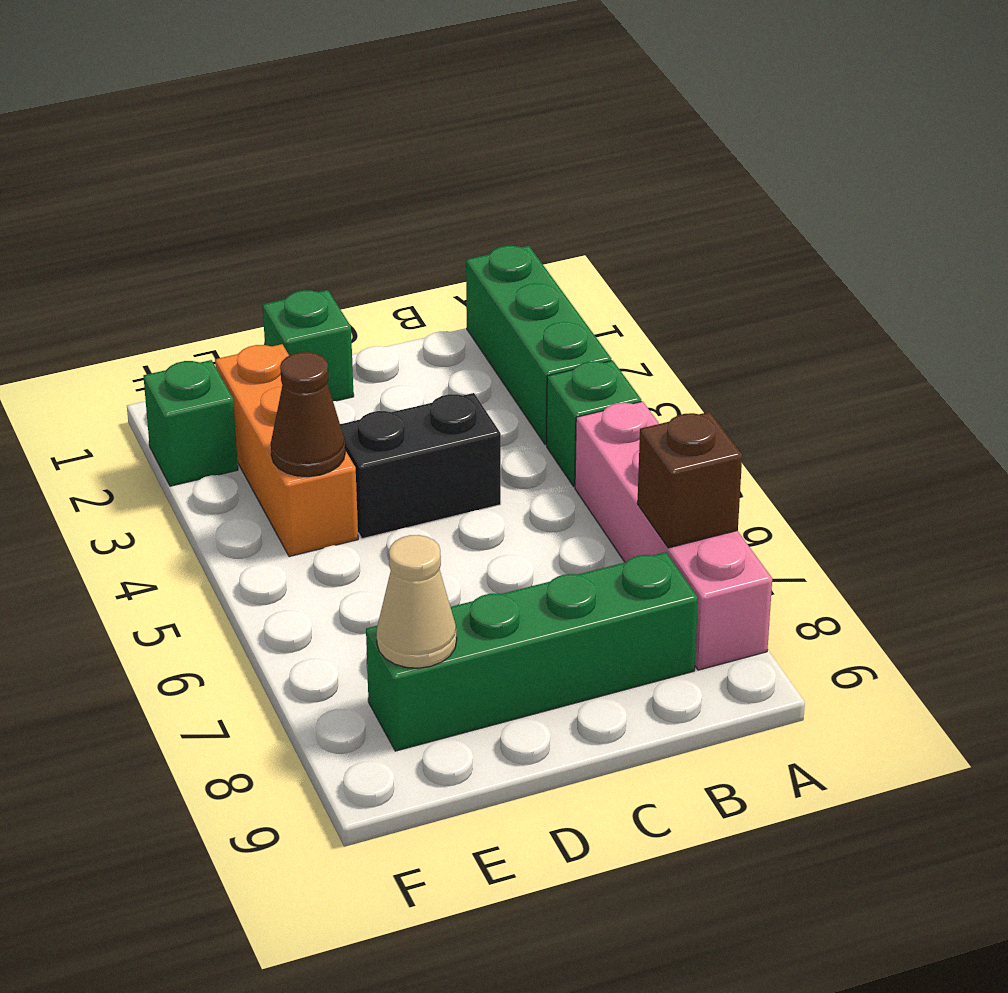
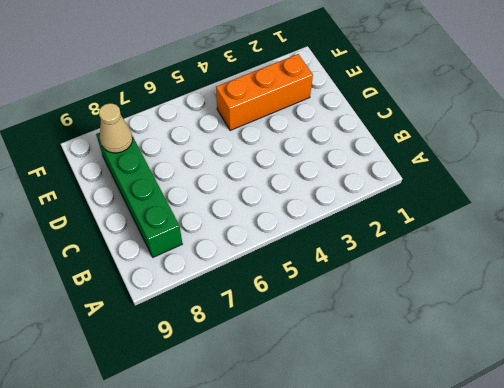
none -> green 1x3 brick [466,246,611,445]
none -> green 1x1 brick [547,360,641,487]

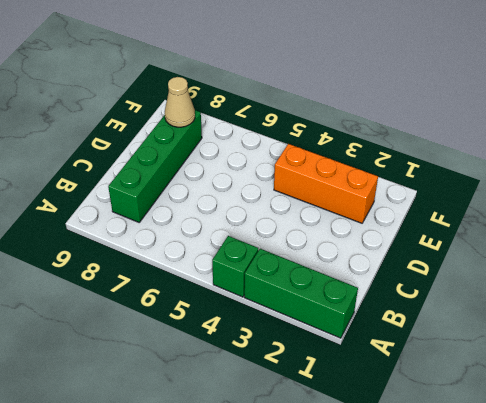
none -> pink 1x4 brick [575,401,772,670]
none -> black 1x2 brick [340,393,501,539]

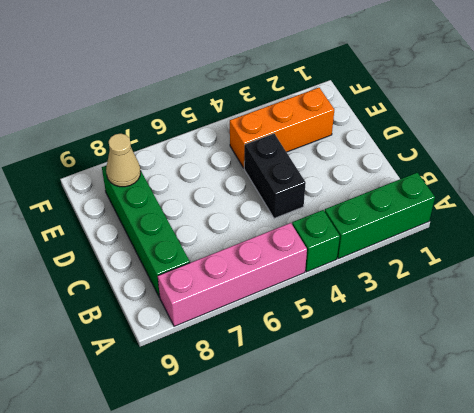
none -> green 1x1 brick [263,290,354,401]
none -> green 1x1 brick [143,360,238,486]

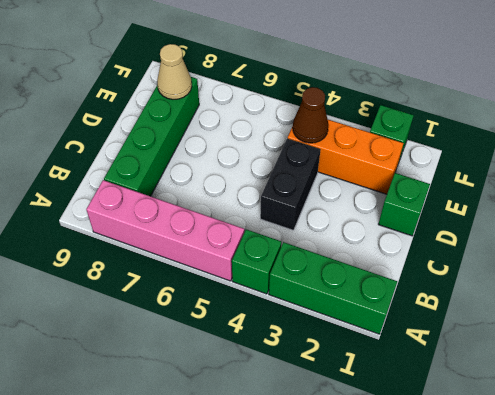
none -> brown 1x1 brick [637,412,742,548]

